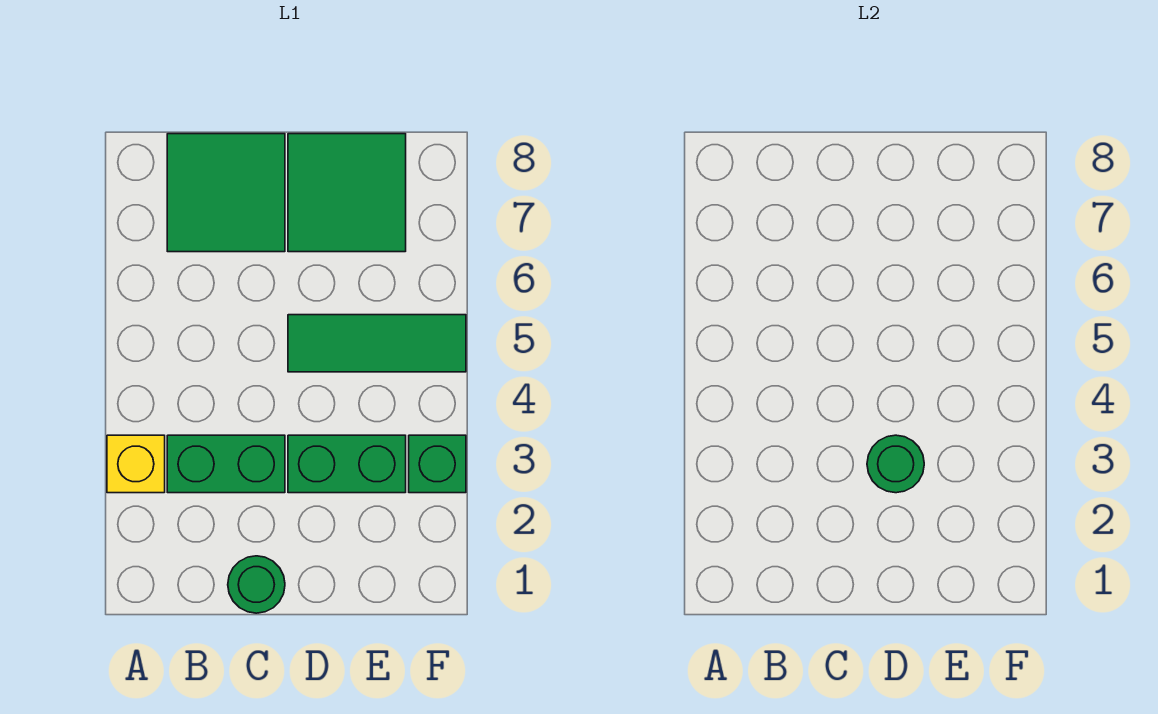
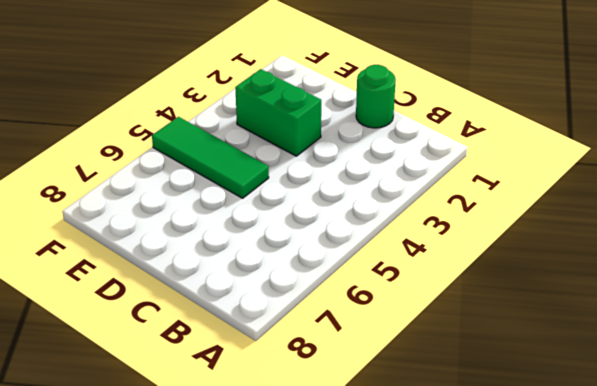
none -> yellow 1x1 brick [107,435,165,493]
none -> green 1x2 brick [167,435,285,493]

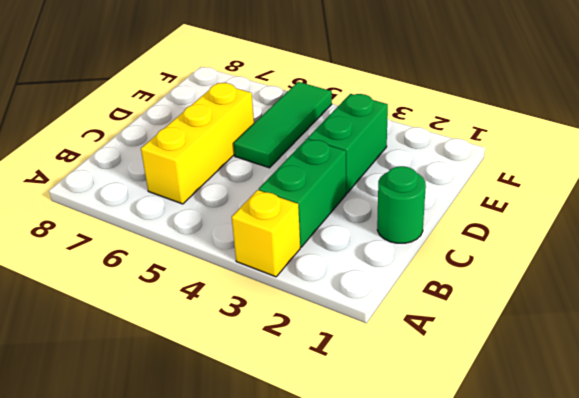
yellow 1x3 brick [141,83,254,204] -> none
none -> green 2x2 tile [167,134,285,252]
none -> green 2x2 tile [288,134,406,252]

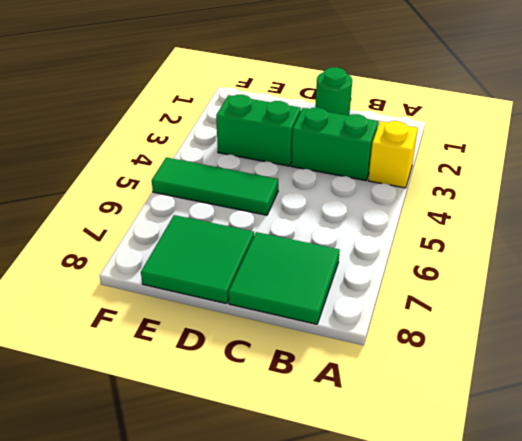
none -> green 1x1 brick [409,435,466,493]
none -> green 1x1 round brick [867,435,924,493]

